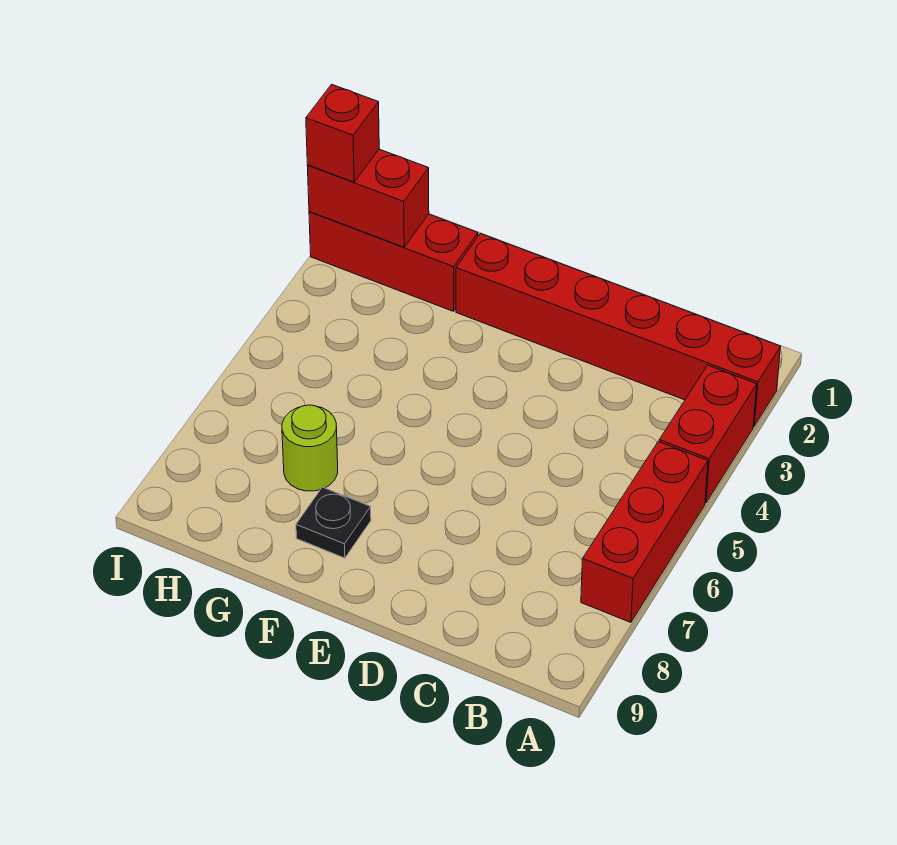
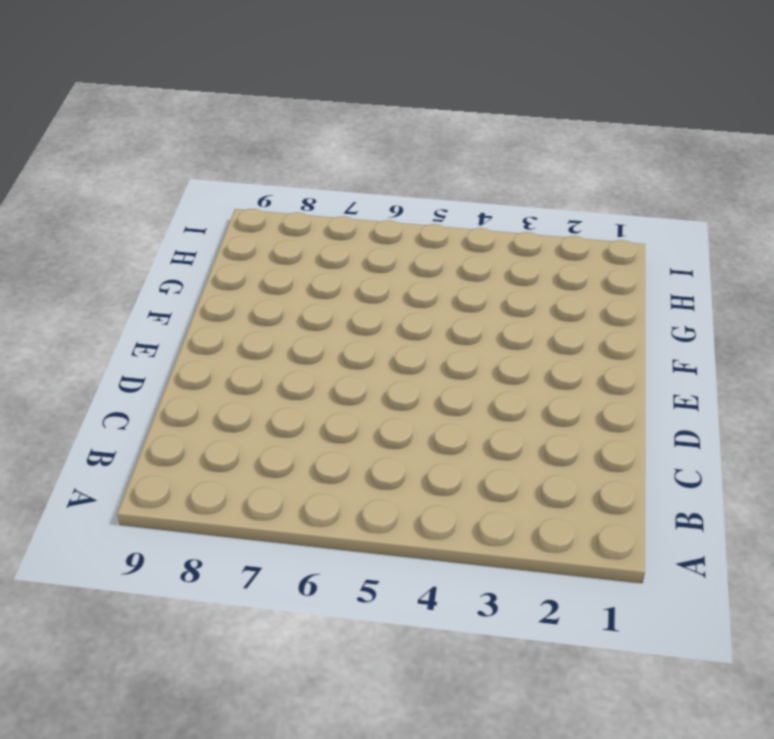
none -> red 1x6 brick [456,234,781,426]
none -> red 1x2 brick [659,365,757,503]

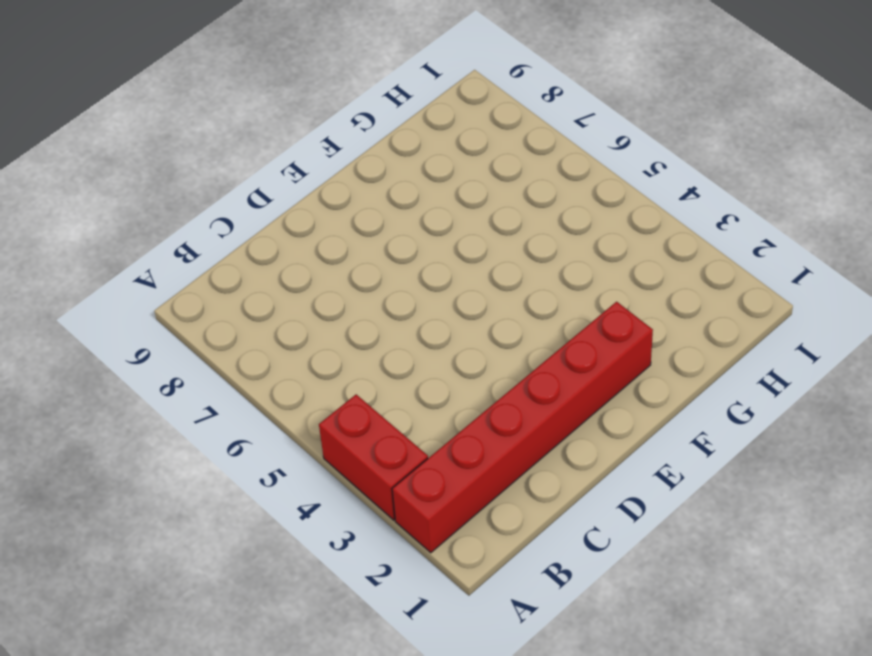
none -> red 1x3 brick [581,442,708,622]
none -> black 1x1 plate [296,487,371,558]

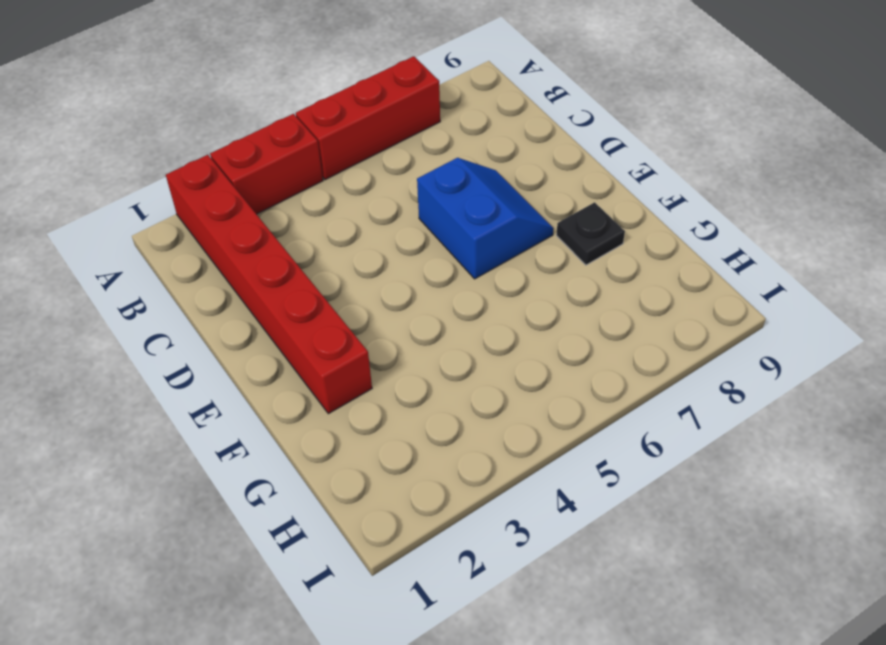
blue 2x2 slope [417,158,554,279] -> none
none -> red 1x3 brick [309,212,478,311]
none -> lime 1x1 round brick [282,405,338,491]

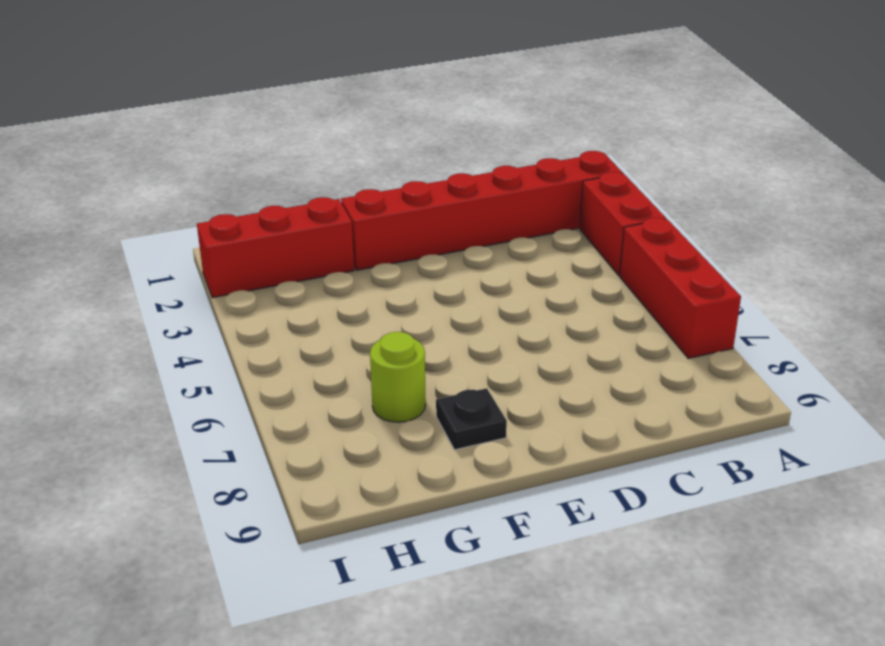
none -> red 1x2 brick [307,149,429,247]
none -> red 1x1 brick [306,84,379,182]

